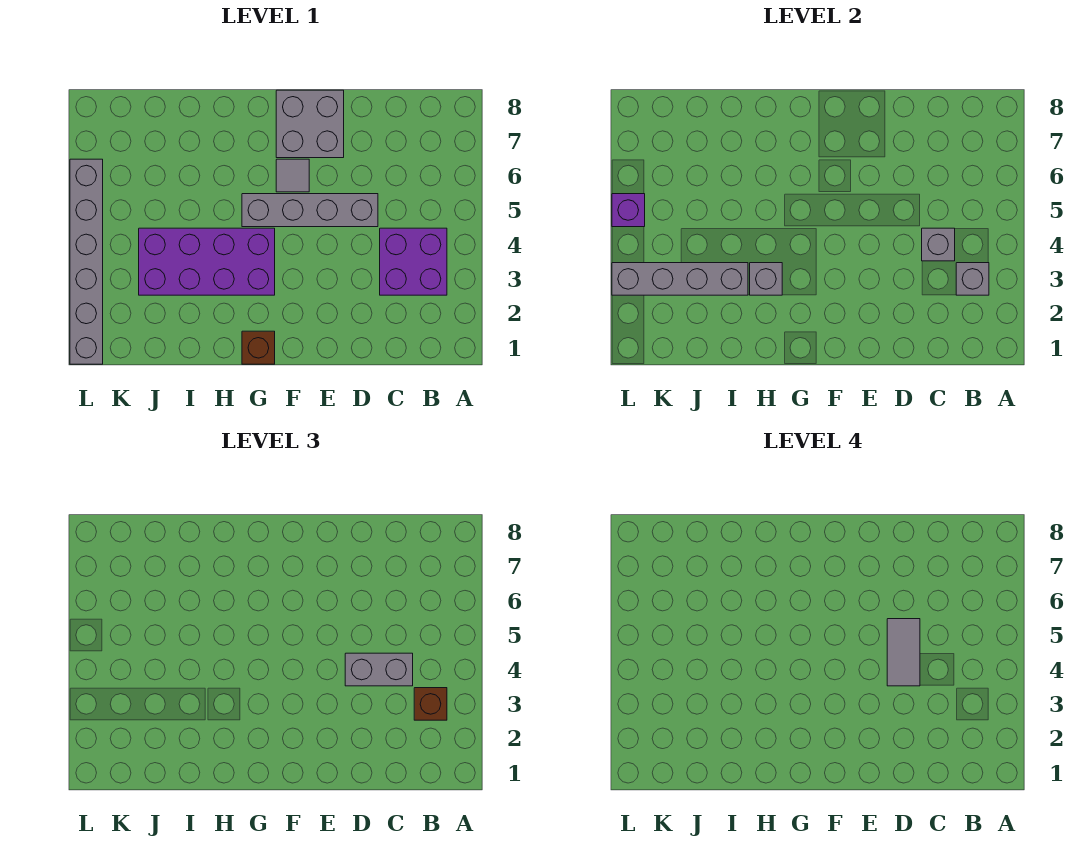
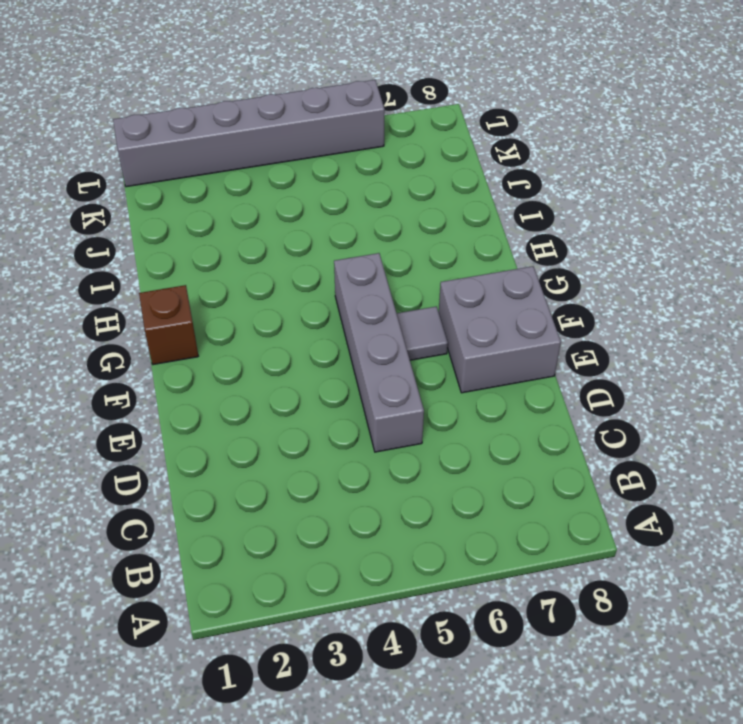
none -> purple 2x2 brick [380,228,447,295]
none -> purple 2x4 brick [139,228,275,295]
none -> grey 1x1 brick [956,263,989,295]

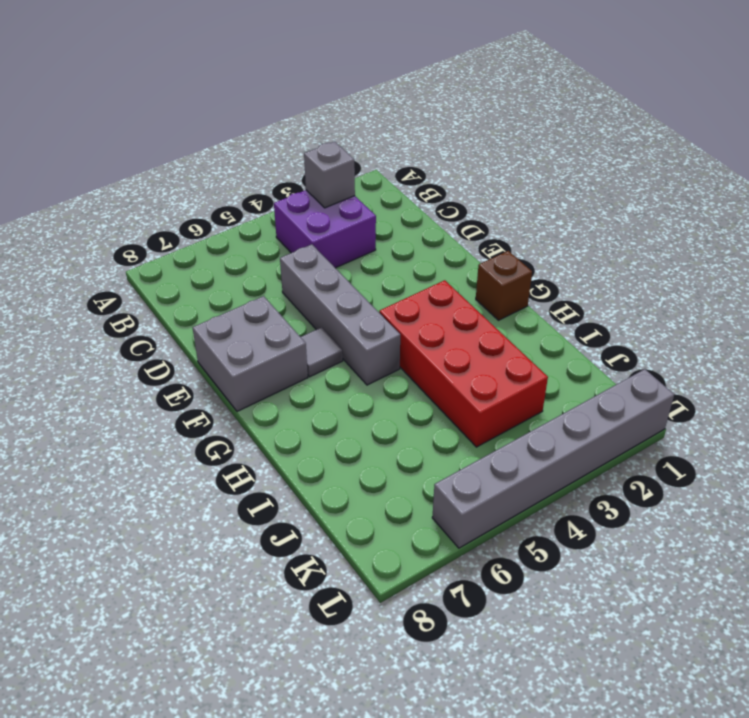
red 2x4 brick [379,280,548,447] -> purple 2x4 brick [139,228,275,295]
none -> grey 1x1 brick [922,228,955,261]
none -> grey 1x1 brick [750,263,782,295]
none -> grey 1x4 brick [612,263,748,295]

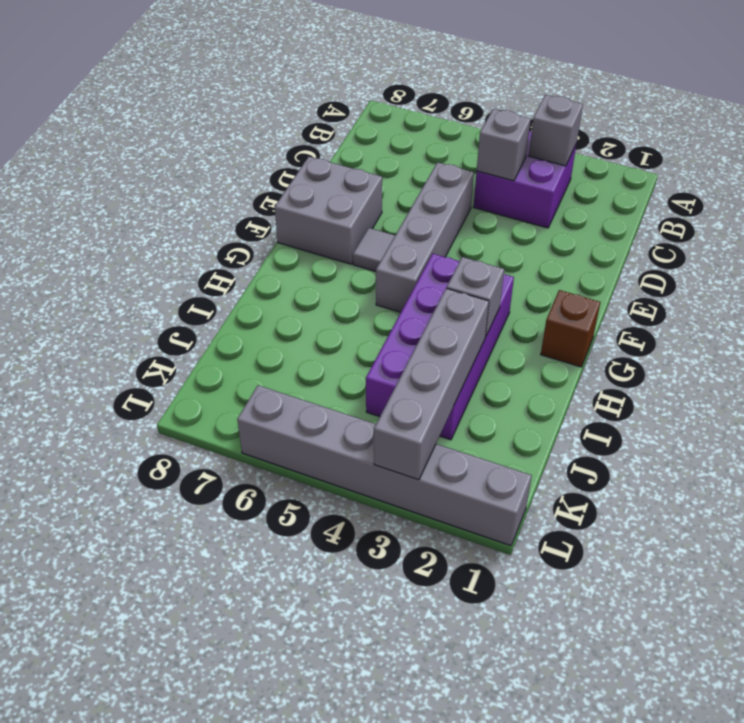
none -> purple 1x1 brick [612,194,645,227]
none -> brown 1x1 brick [414,688,447,720]
none -> grey 1x2 brick [345,653,413,686]

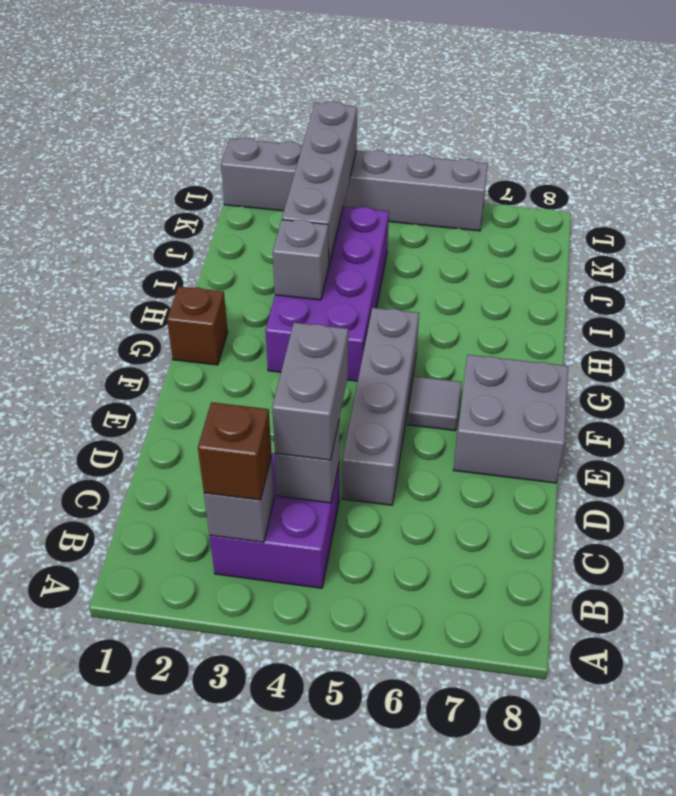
none -> purple 1x1 brick [612,194,645,227]
none -> grey 1x2 tile [887,619,920,686]

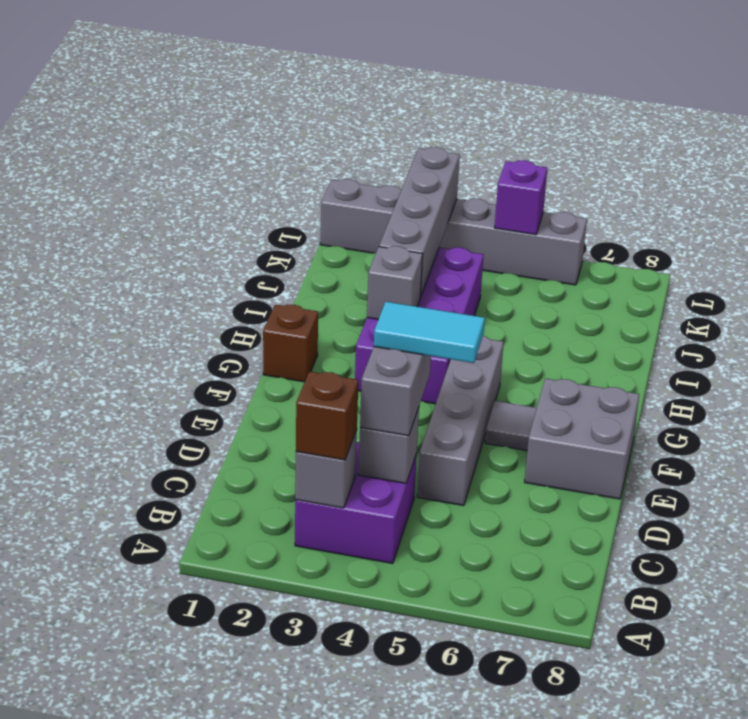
cyan 1x2 tile [374,302,485,363] -> grey 1x2 tile [887,619,920,686]

